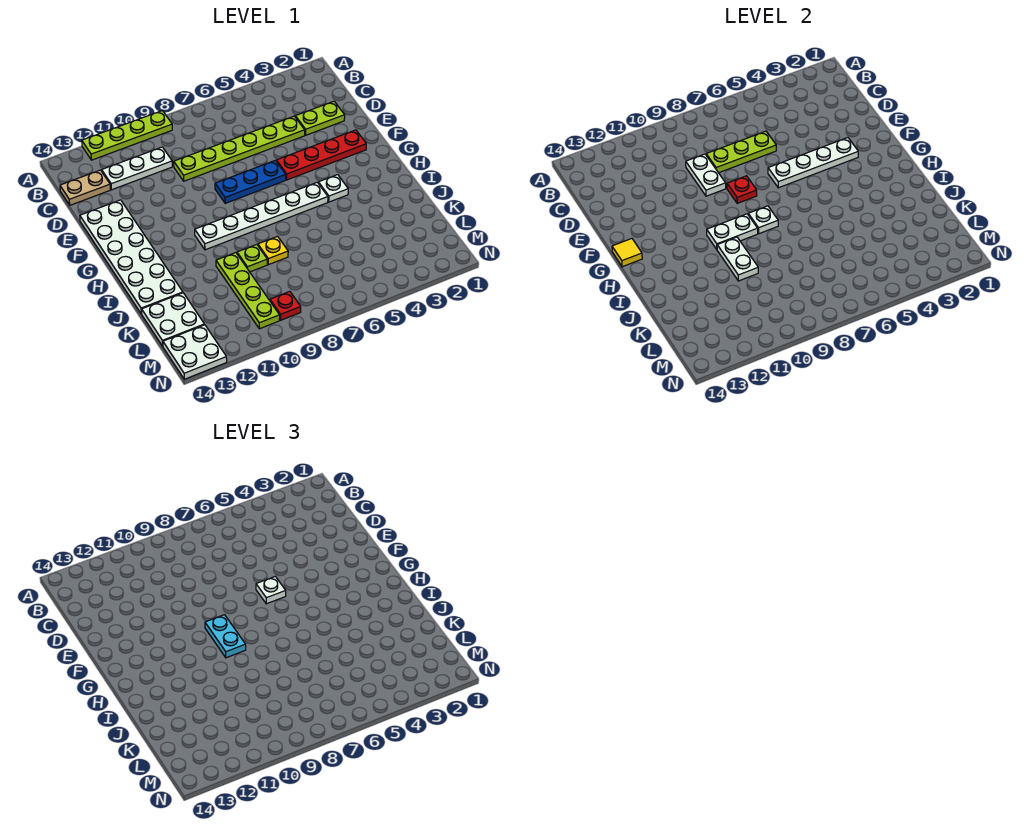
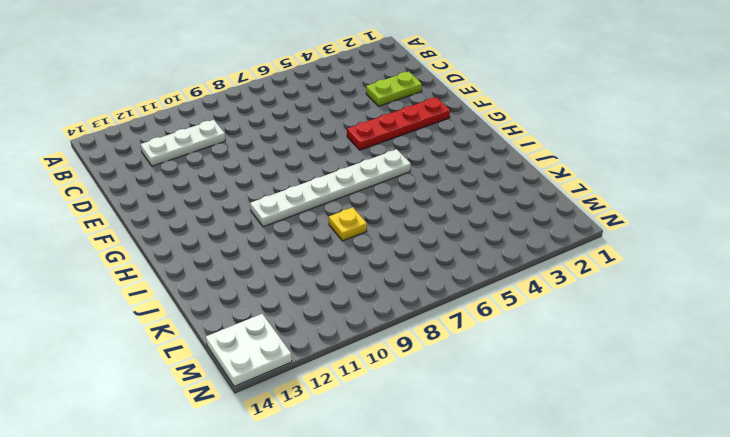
none -> lime 1x4 plate [82,111,172,160]
none -> tan 1x2 plate [60,170,110,205]
none -> lime 1x6 plate [174,116,305,181]

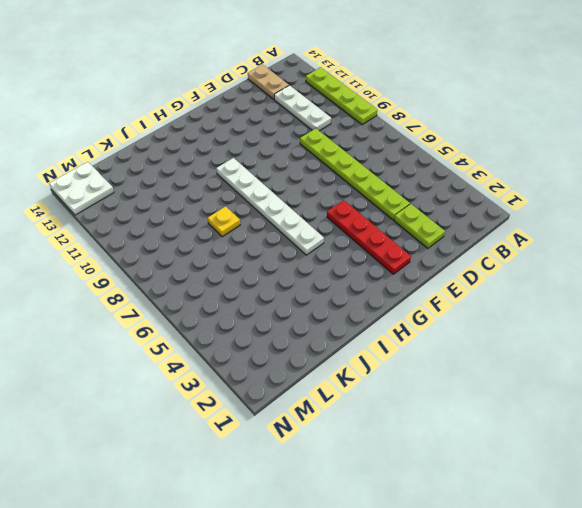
none -> white 2x6 plate [80,200,183,314]
none -> blue 1x3 plate [215,160,286,203]
none -> white 1x1 plate [318,175,348,202]

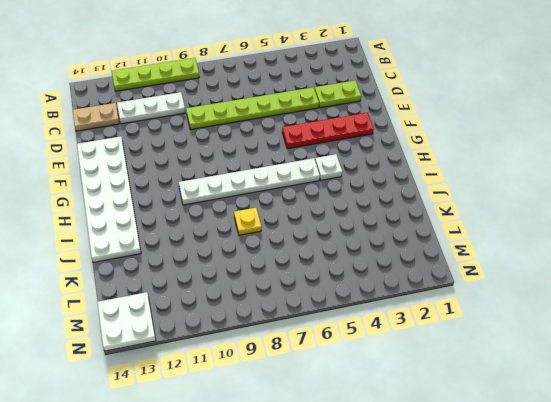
none -> blue 1x3 plate [215,160,286,203]
none -> lime 1x1 plate [237,244,267,272]
none -> lime 1x4 plate [216,253,280,329]

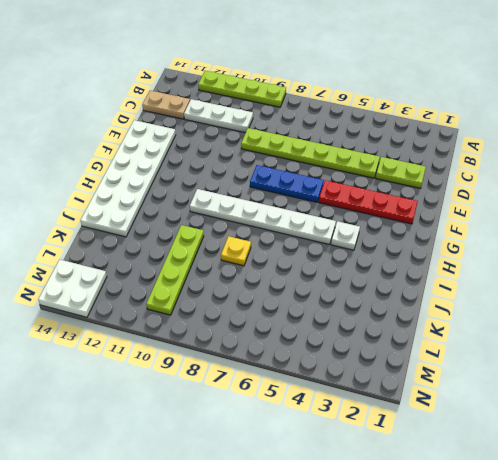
none -> lime 1x1 plate [237,244,267,272]
none -> white 2x2 plate [142,293,204,346]
none -> red 1x1 plate [270,291,301,320]

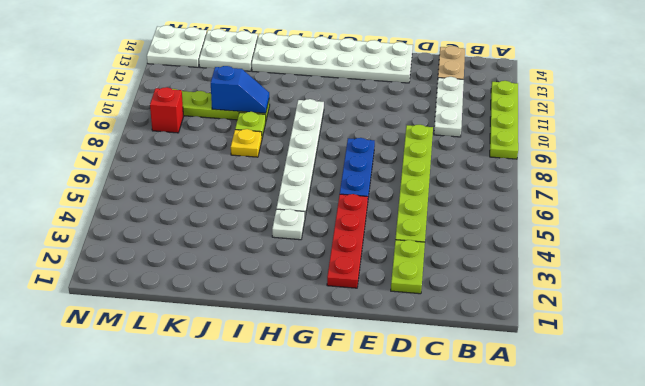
blue 1x2 slope [211,66,269,113] -> white 1x2 plate [717,237,758,281]
red 1x1 brick [150,87,183,133] -> red 1x1 plate [270,291,301,320]
none -> lime 1x3 plate [706,131,776,173]
none -> white 1x2 plate [686,154,726,196]
none -> white 1x4 plate [768,138,858,188]

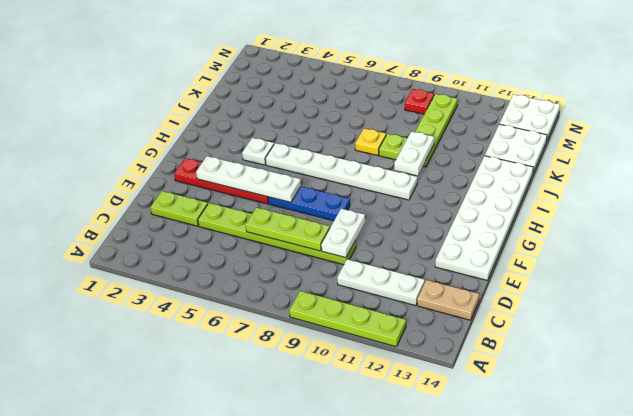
none -> red 1x1 plate [727,176,757,203]
none -> yellow 1x1 tile [612,239,642,267]
none -> white 1x1 plate [748,206,778,234]

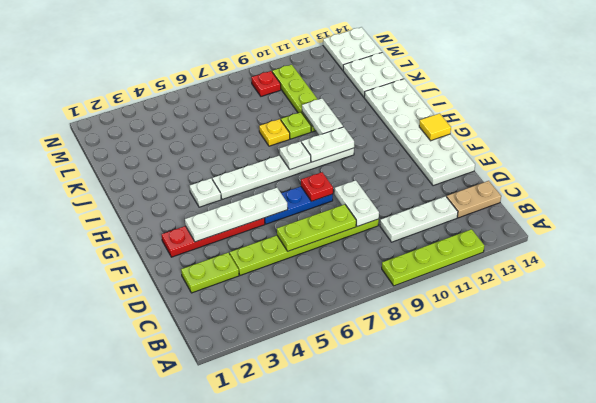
none -> white 1x1 plate [256,576,286,604]
none -> cyan 1x2 plate [205,615,246,658]

